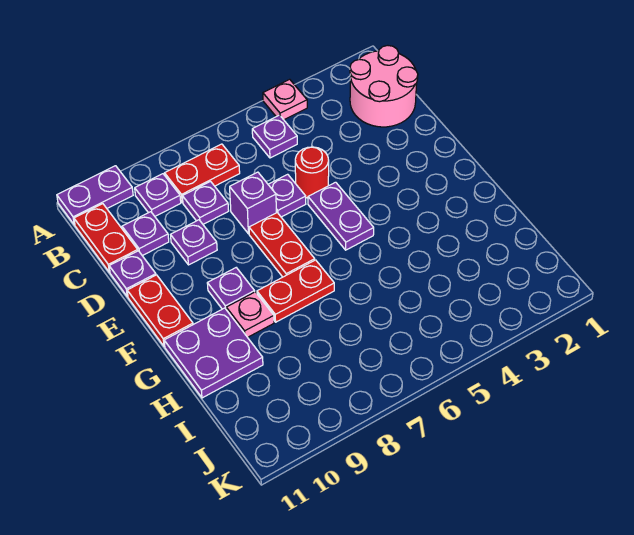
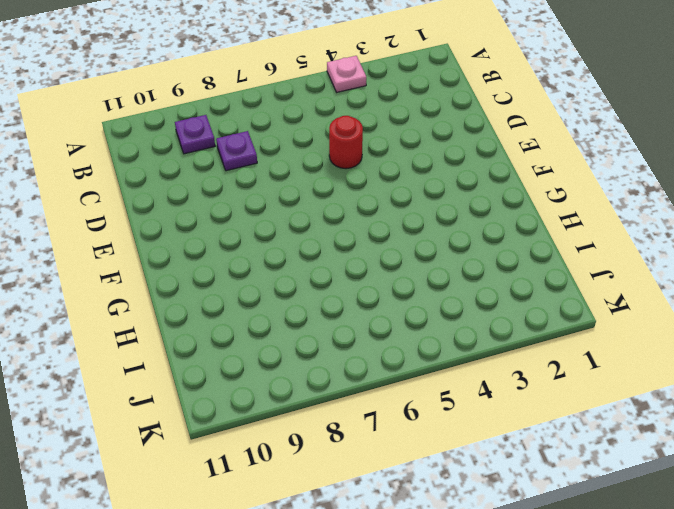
none -> purple 1x2 plate [57,166,133,225]
none -> pink 2x2 round brick [350,45,418,127]
none -> purple 1x1 plate [252,115,297,158]

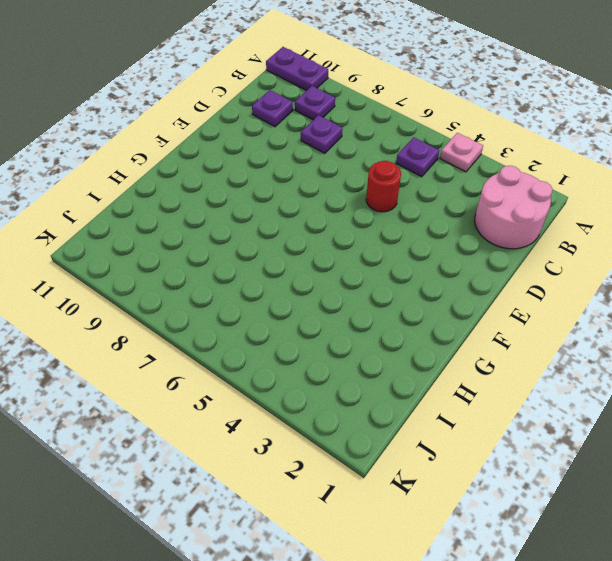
none -> red 1x2 plate [165,144,240,203]
none -> red 1x2 plate [74,204,138,272]
none -> purple 1x1 plate [268,174,306,217]

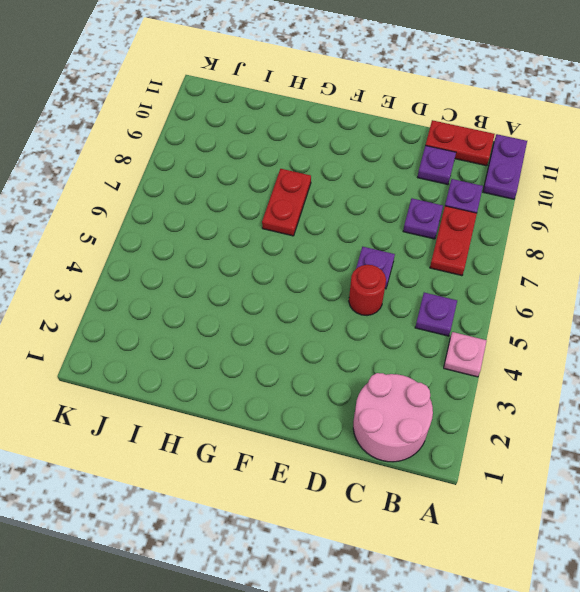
none -> purple 1x1 brick [230,172,276,234]
none -> purple 1x1 plate [171,220,217,265]
none -> purple 1x1 plate [109,251,156,297]

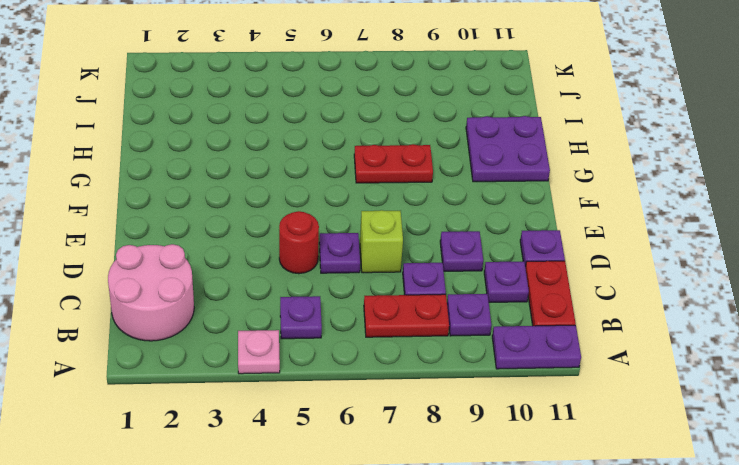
lime 1x1 brick [360,210,403,273] -> purple 1x1 brick [230,172,276,234]
none -> purple 1x2 plate [308,182,374,250]
none -> red 1x2 plate [249,213,315,277]
none -> red 1x2 plate [127,275,193,346]

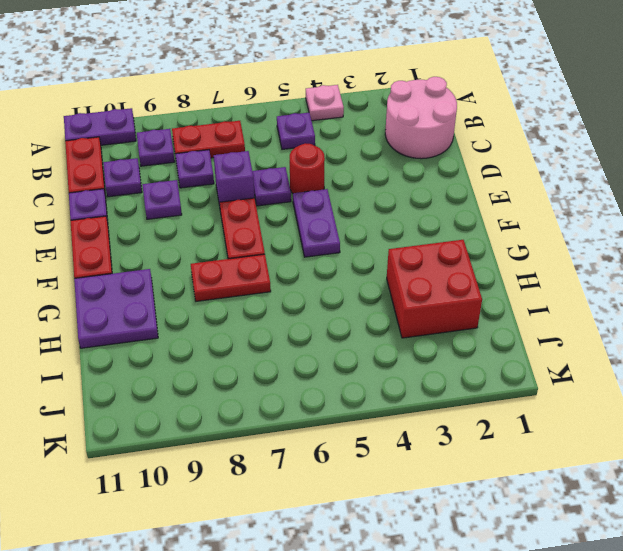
red 2x2 brick [387,240,482,338] -> none
none -> purple 1x1 plate [207,268,255,309]
none -> pink 1x1 plate [226,292,274,337]

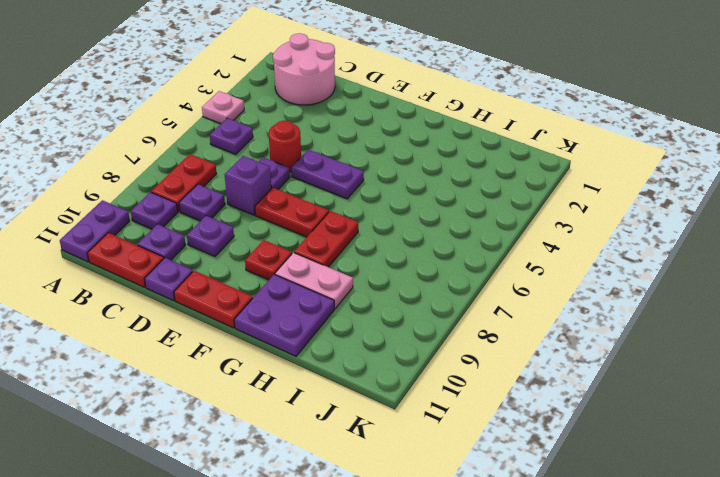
red 1x1 plate [245,240,292,280] -> purple 1x1 plate [207,268,255,309]
pink 1x2 plate [275,253,353,309] -> pink 1x1 plate [226,292,274,337]

